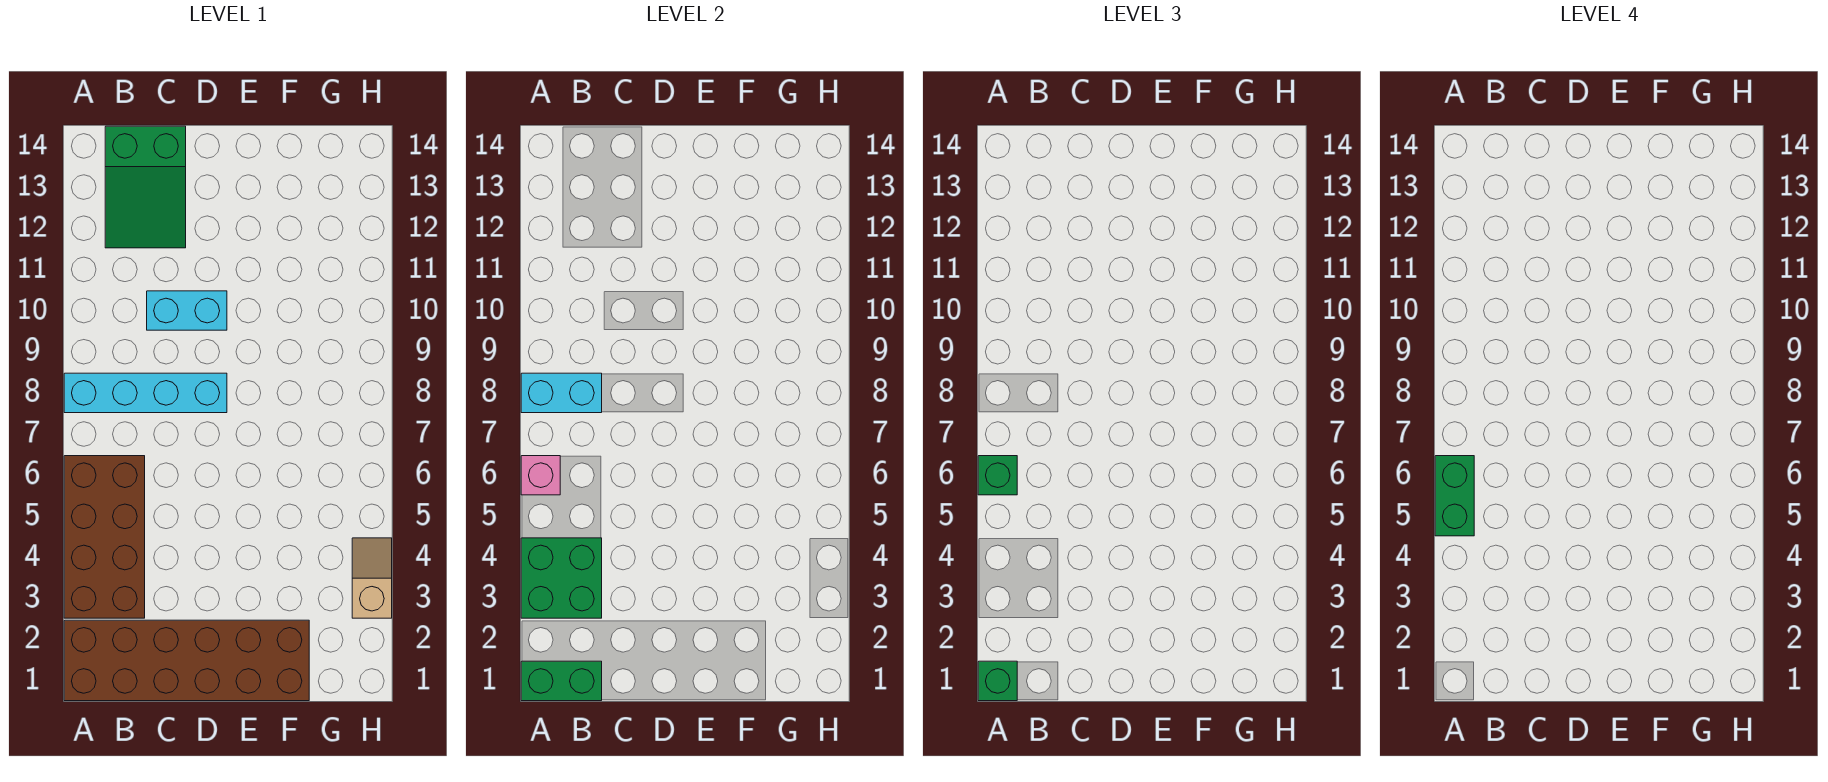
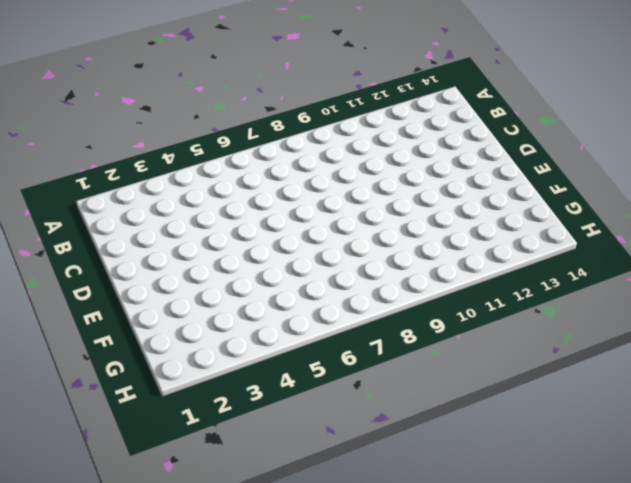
none -> brown 2x6 brick [64,620,309,701]
none -> brown 2x4 brick [64,456,145,618]
none -> cyan 1x4 brick [64,373,227,413]

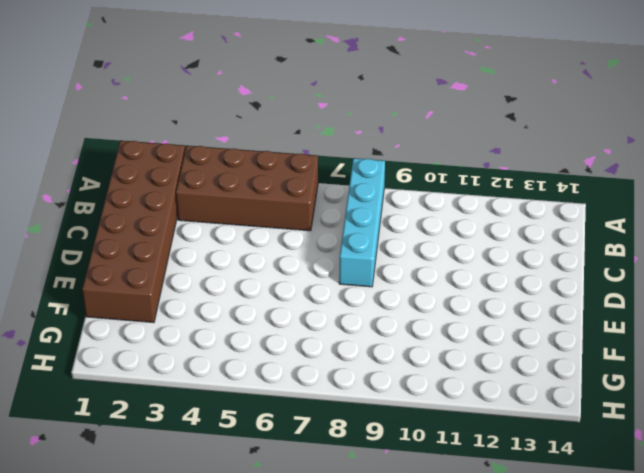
none -> green 2x3 slope [105,126,186,248]
none -> cyan 1x2 brick [147,291,227,330]
none -> tan 1x2 slope [352,538,392,618]

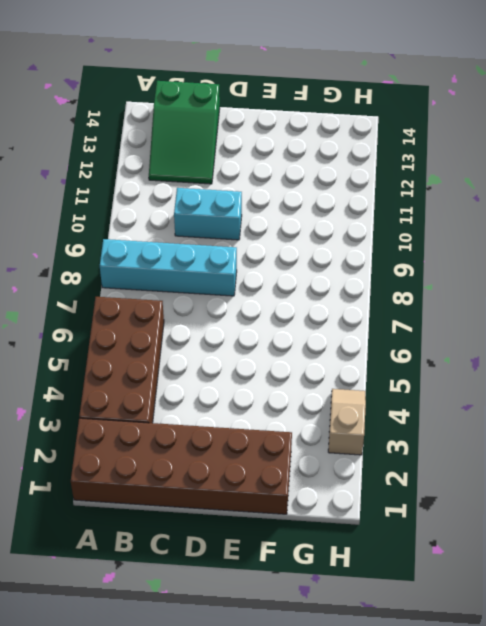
none -> green 1x2 brick [521,661,602,701]
none -> green 2x2 brick [521,538,602,618]
none -> pink 1x1 brick [521,456,560,495]

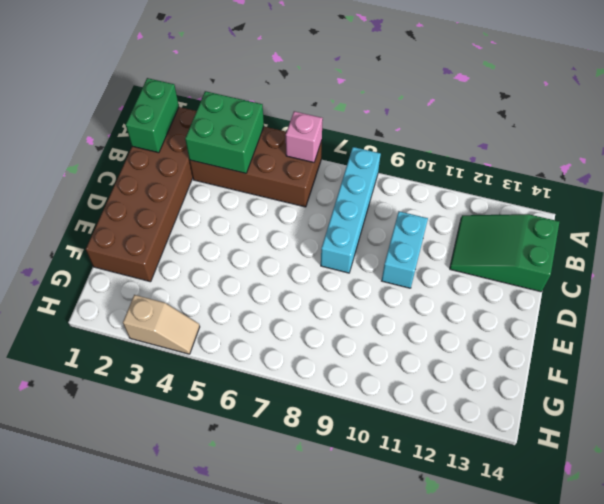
none -> cyan 1x2 brick [521,373,602,413]
none -> green 1x1 brick [978,661,1017,701]
none -> green 1x1 brick [978,456,1017,495]

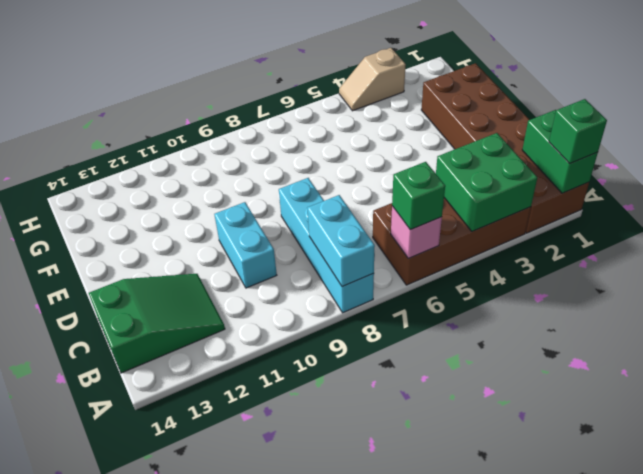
none -> green 1x2 brick [1435,456,1474,536]

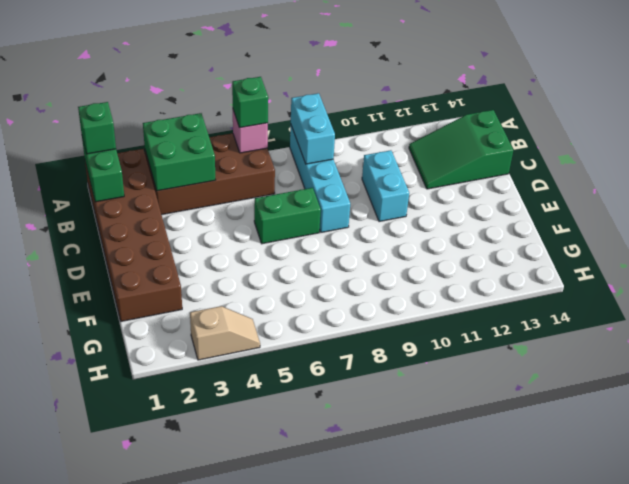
green 1x2 brick [254,188,321,244] -> green 1x2 brick moved to [1435,456,1474,536]

